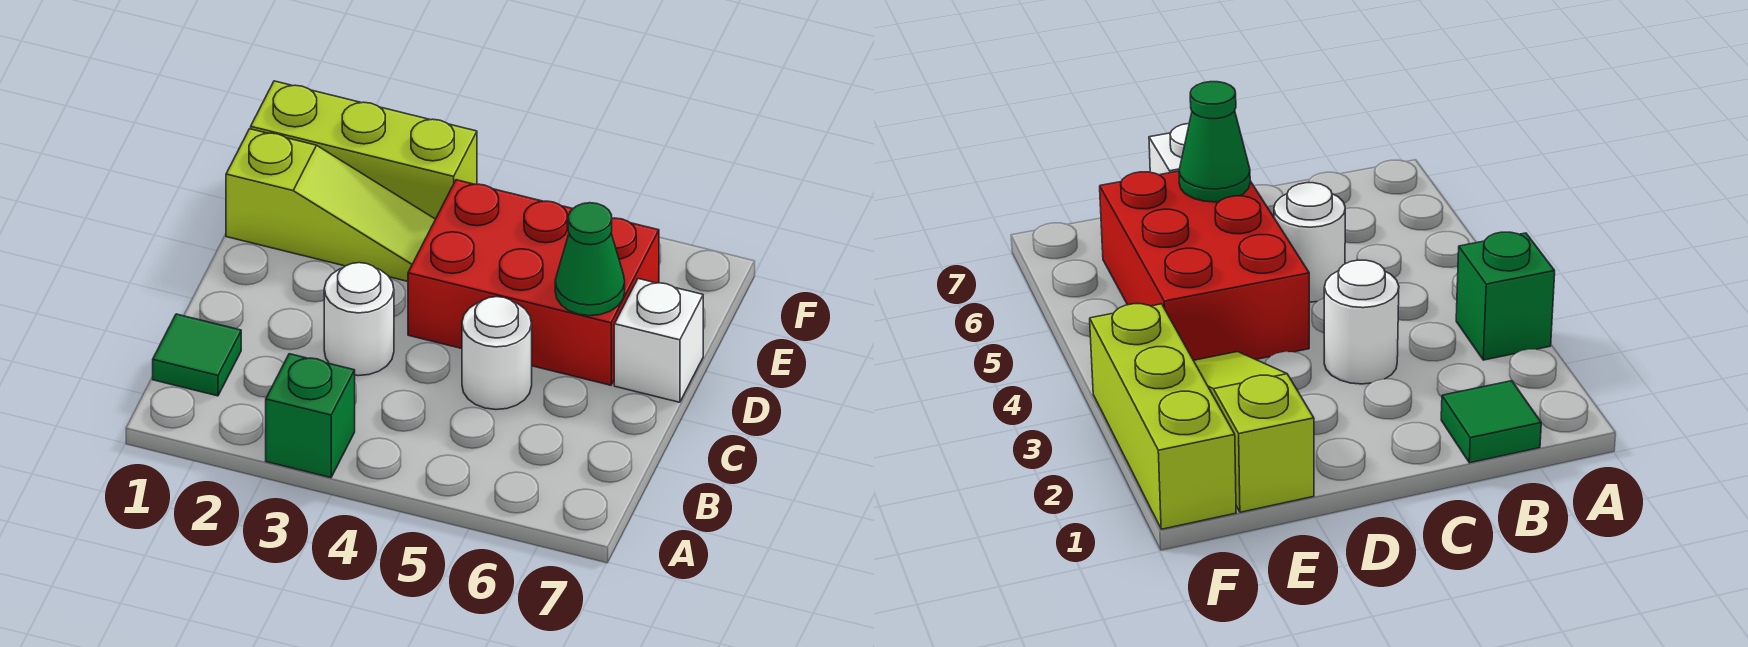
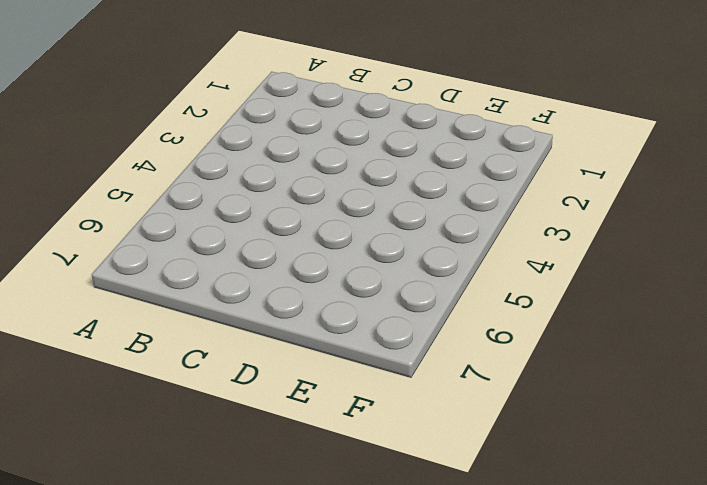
none -> green 1x1 brick [266,354,355,478]
none -> green 1x1 tile [153,314,241,396]

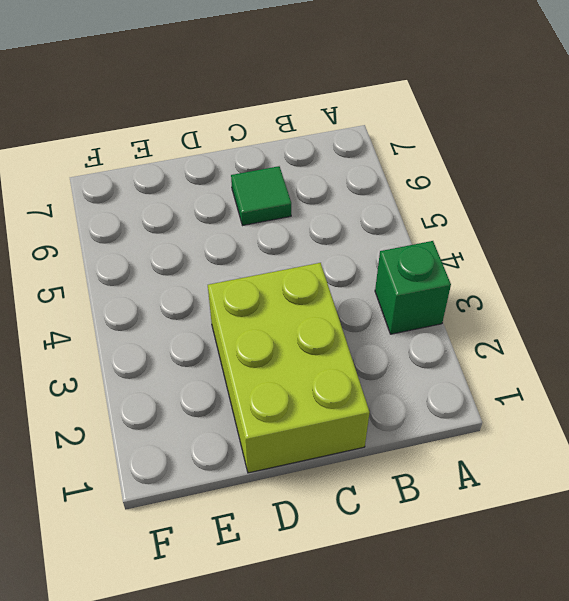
lime 2x3 brick [208,263,370,473] -> white 1x1 round brick [324,263,394,376]
green 1x1 tile [231,166,291,225] -> green 1x1 tile moved to [153,314,241,396]
none -> white 1x1 round brick [462,297,532,410]
none -> red 2x3 brick [408,180,659,385]

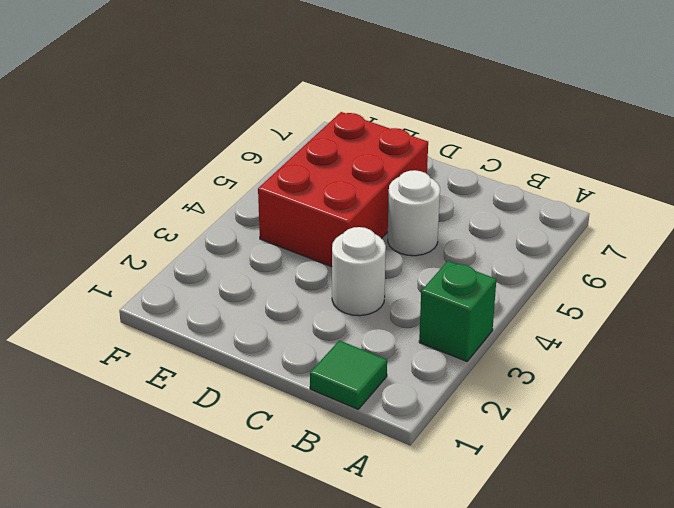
none -> white 1x1 brick [614,279,703,402]
none -> lime 1x3 slope [226,129,435,281]

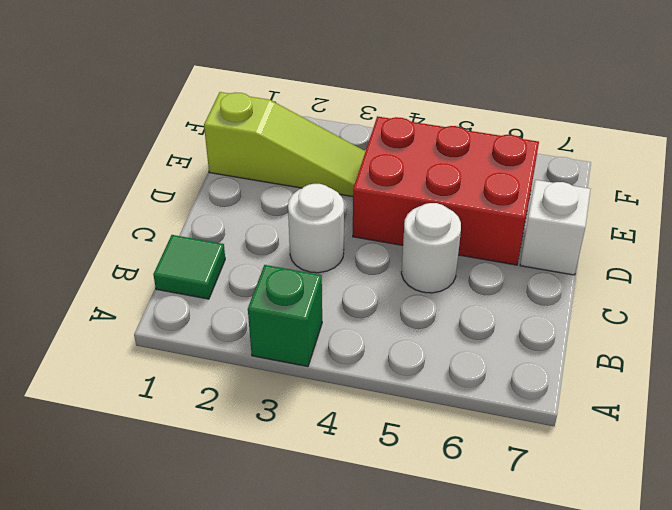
none -> lime 1x3 brick [251,81,477,219]
none -> green 1x1 cone [555,203,625,316]

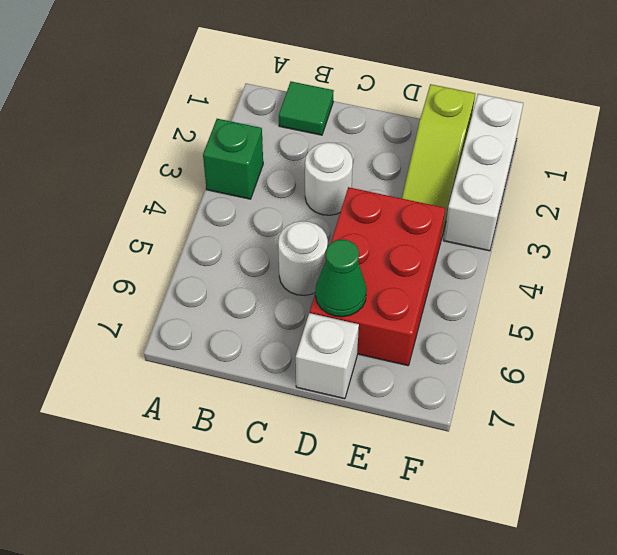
white 1x3 brick [444,94,523,251] -> lime 1x3 brick [251,81,477,219]

